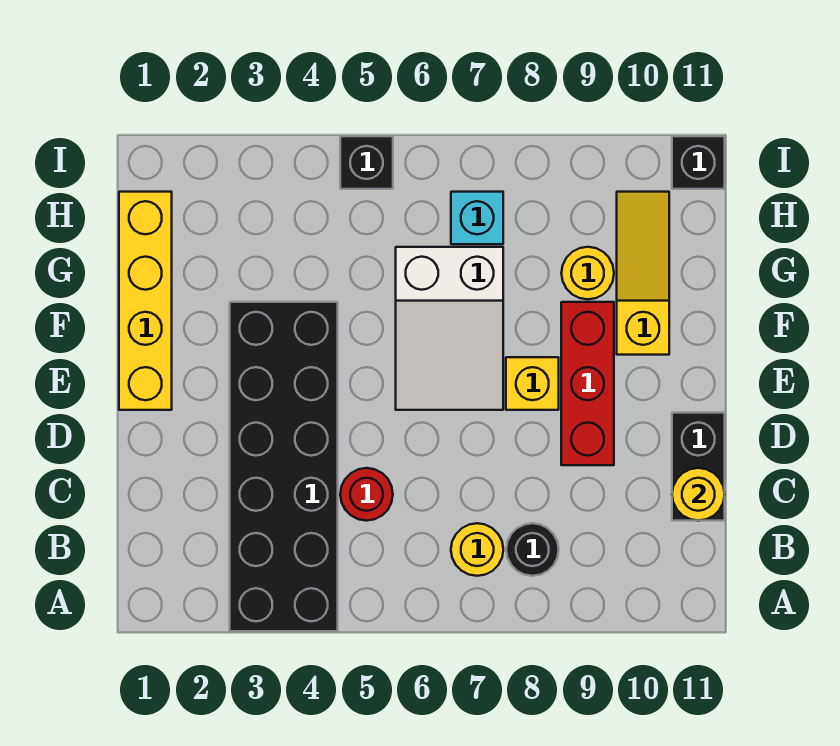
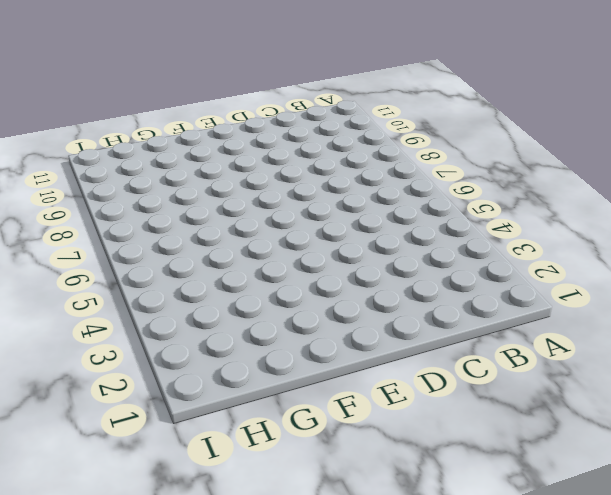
none -> black 2x6 brick [230,302,338,631]
none -> yellow 1x1 round brick [451,523,503,576]
none -> black 1x1 round brick [506,523,559,576]

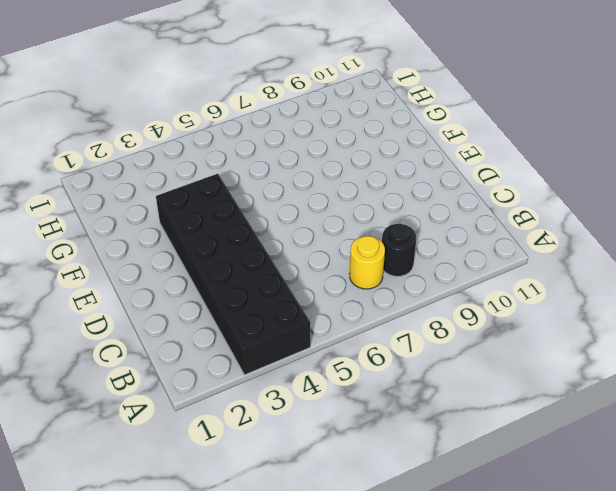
none -> red 1x1 round brick [340,468,393,521]
none -> black 1x2 brick [672,413,725,521]
none -> red 1x3 brick [561,302,614,465]

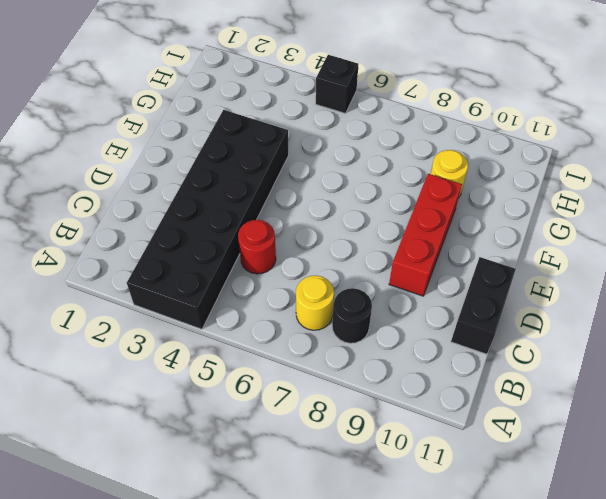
none -> yellow 1x4 brick [119,192,172,410]
none -> white 2x3 slope [396,247,503,410]
none -> yellow 1x1 brick [506,357,559,410]

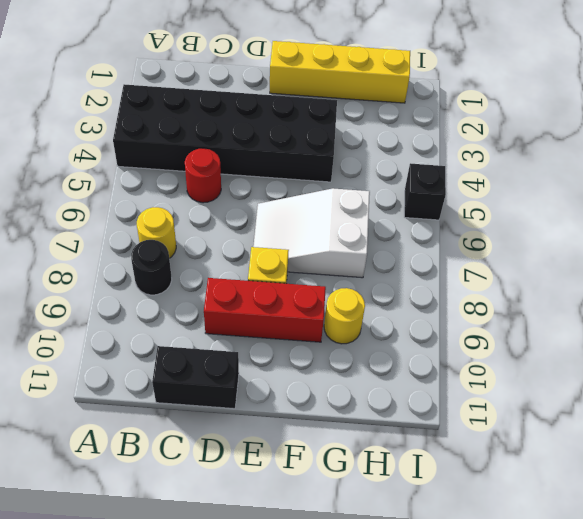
none -> yellow 1x3 slope [617,192,669,355]
none -> cyan 1x1 brick [451,192,503,244]
none -> black 1x1 brick [672,136,725,189]

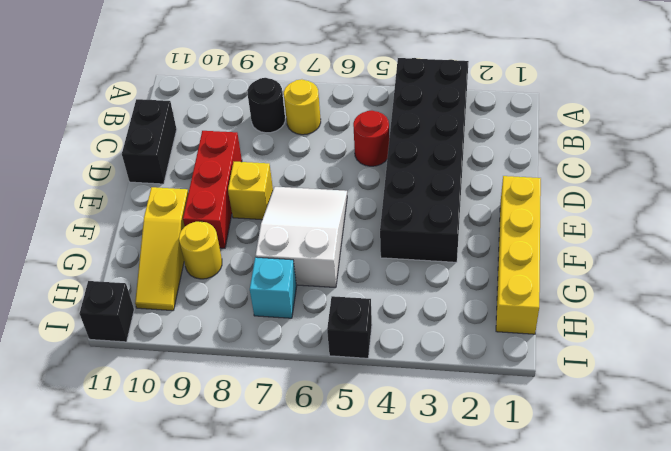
none -> yellow 1x1 round brick [672,468,725,521]

